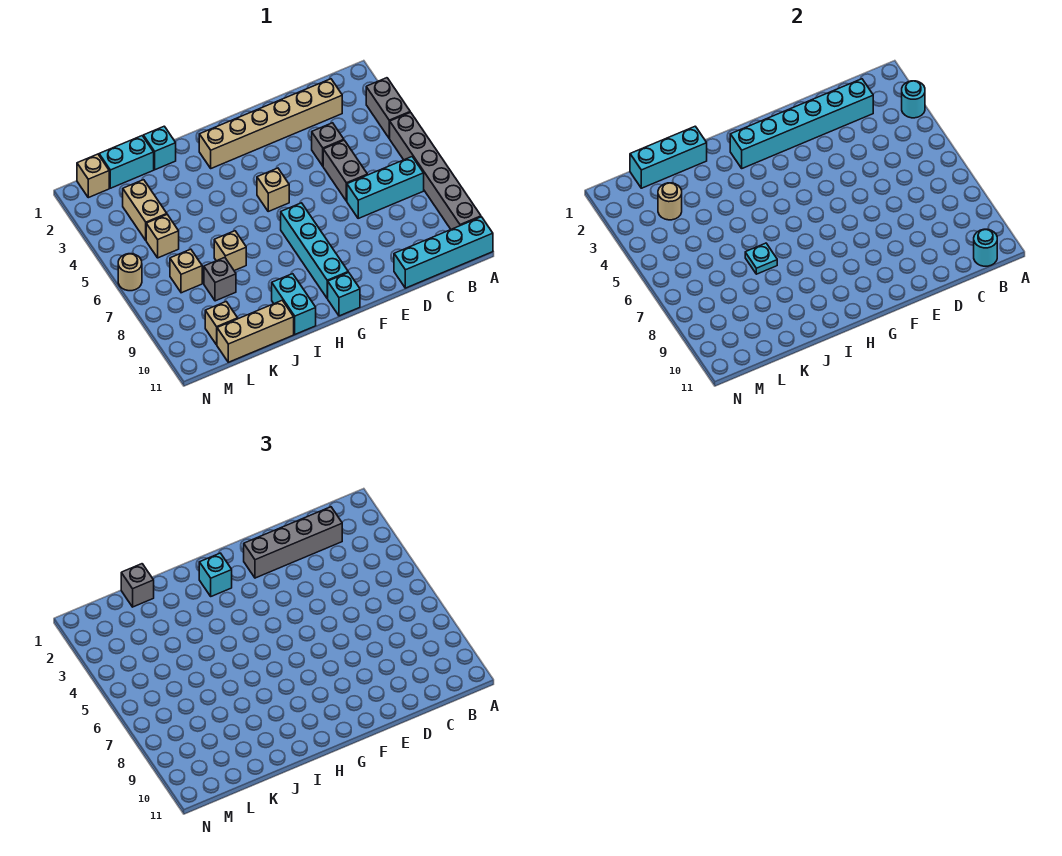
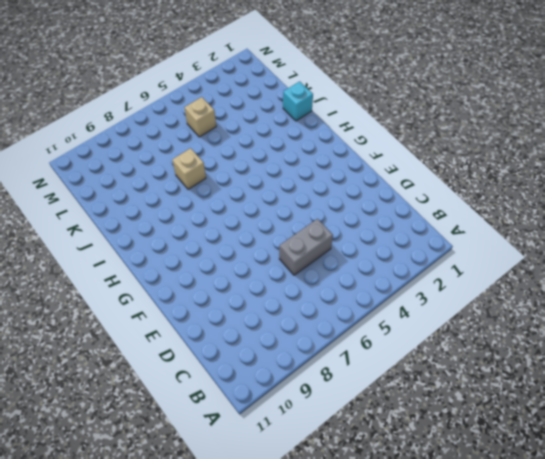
none -> grey 1x2 brick [366,78,410,138]
none -> grey 1x6 brick [389,112,481,229]
none -> cyan 1x4 brick [394,217,493,288]
none -> cyan 1x3 brick [347,157,424,218]

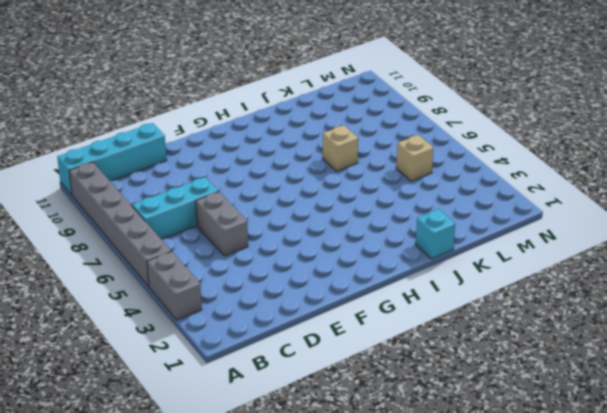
none -> tan 1x6 brick [199,79,342,168]
none -> grey 1x1 brick [312,123,344,166]
none -> tan 1x1 brick [257,168,289,211]
none -> cyan 1x4 brick [281,203,348,298]

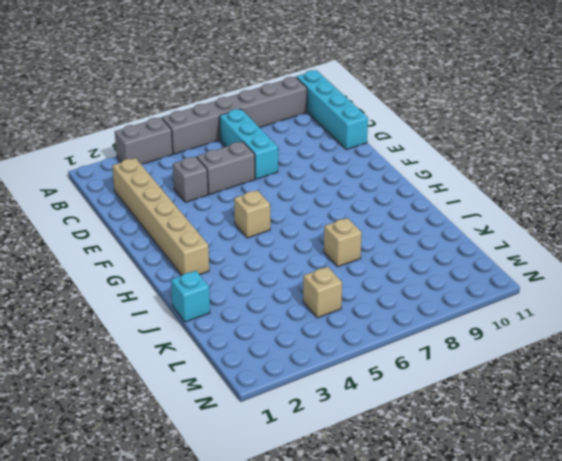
none -> cyan 1x4 brick [281,203,348,298]
none -> cyan 1x1 brick [327,272,360,316]
none -> cyan 1x2 brick [272,274,316,334]
none -> tan 1x3 brick [217,300,294,362]

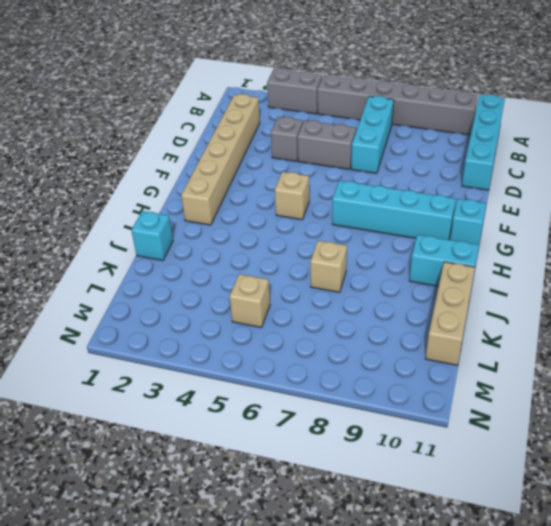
none -> cyan 1x2 brick [99,136,154,188]
none -> grey 1x1 brick [204,257,236,301]
none -> tan 1x2 brick [123,180,167,240]
none -> tan 1x1 brick [170,249,202,293]

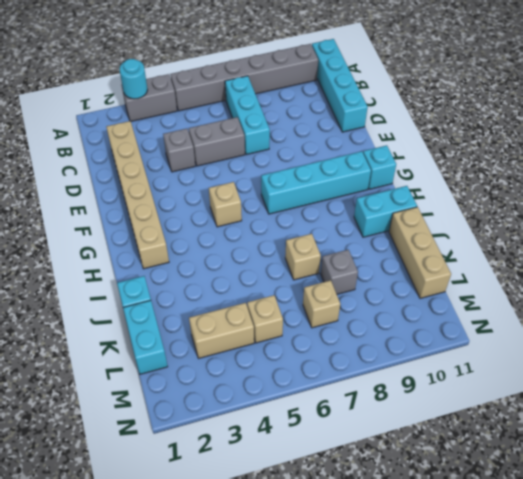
none -> tan 1x1 brick [205,302,238,345]
none -> tan 1x1 brick [77,154,109,198]
none -> tan 1x1 round brick [118,254,142,291]
none -> cyan 1x1 round brick [974,229,997,266]

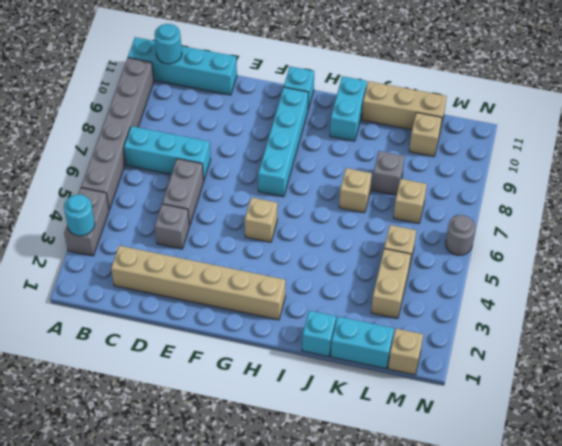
grey 1x1 round brick [446,215,475,255] -> tan 1x1 round brick [118,254,142,291]
none -> cyan 1x6 brick [730,79,873,168]
none -> cyan 1x3 brick [630,126,707,188]
none -> cyan 1x1 plate [745,243,777,274]
none -> tan 1x1 round brick [658,183,682,220]

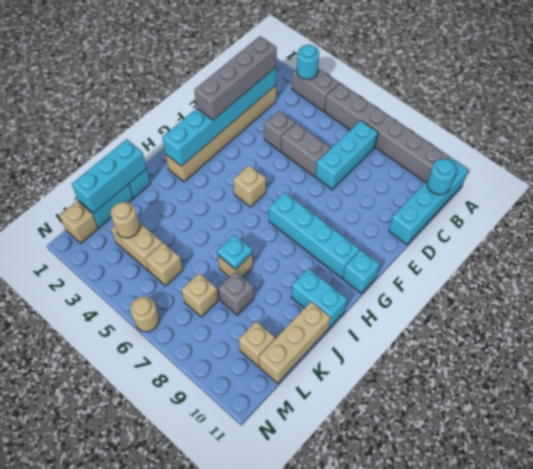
none -> cyan 1x1 brick [199,553,232,596]
none -> grey 1x1 brick [121,564,154,607]

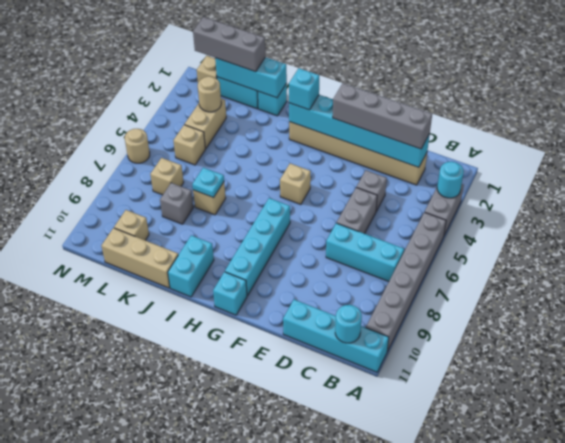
grey 1x3 brick [193,17,265,72] -> grey 1x1 brick [121,564,154,607]

